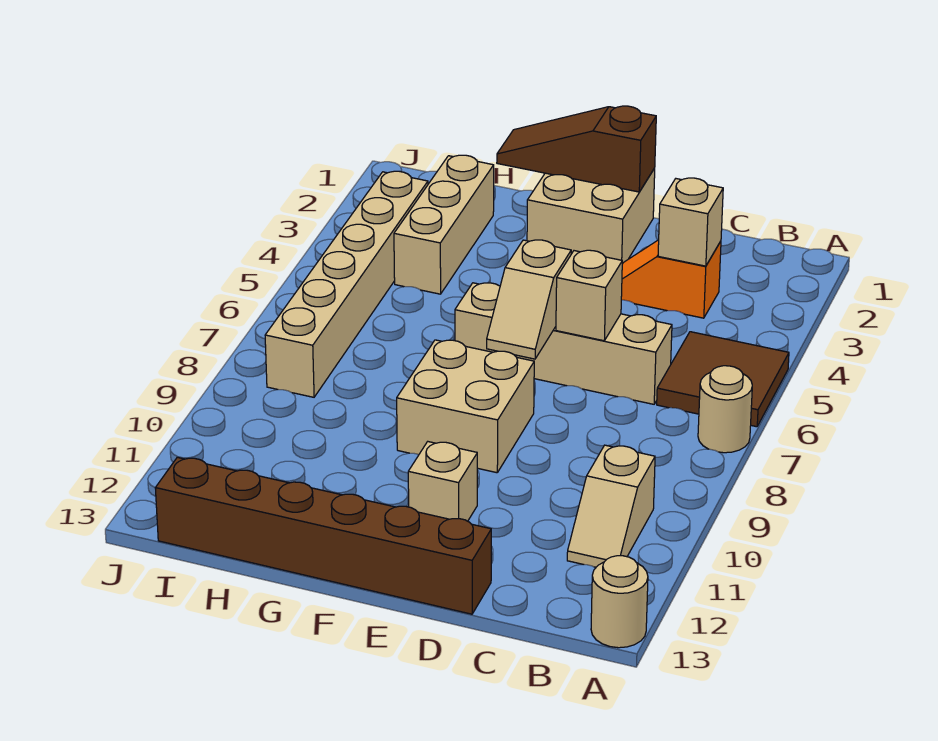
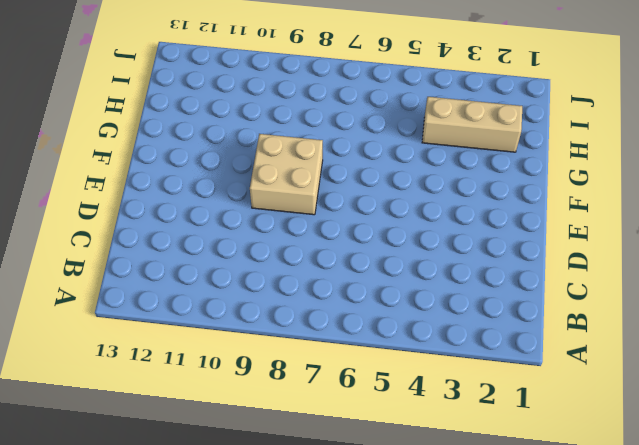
none -> brown 2x2 tile [657,332,789,427]
none -> tan 1x1 round brick [698,366,752,453]
none -> tan 1x1 round brick [591,556,648,648]

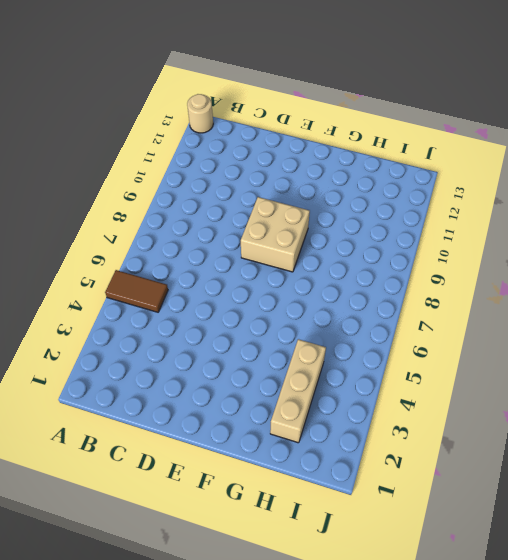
brown 1x2 tile [105,270,168,312] -> brown 2x2 tile [657,332,789,427]
none -> tan 1x1 round brick [698,366,752,453]
none -> tan 1x2 slope [567,445,655,567]
none -> orange 1x2 slope [621,240,721,318]

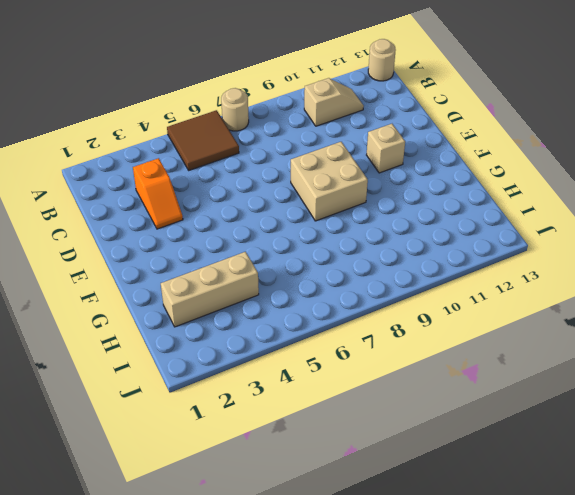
none -> tan 1x4 brick [455,283,672,404]
none -> brown 1x6 brick [155,457,491,614]
none -> tan 2x2 brick [527,169,655,264]

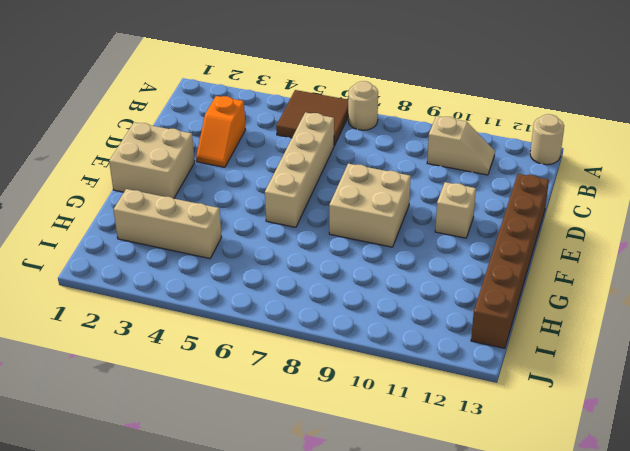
none -> tan 1x6 brick [265,171,428,397]
none -> tan 1x1 brick [658,178,723,266]
none -> tan 1x1 brick [556,250,622,341]

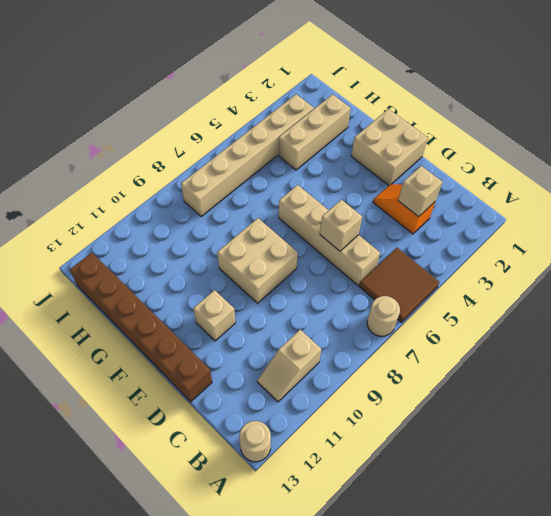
none -> brown 1x3 slope [497,106,656,192]
none -> tan 1x2 slope [487,240,571,359]

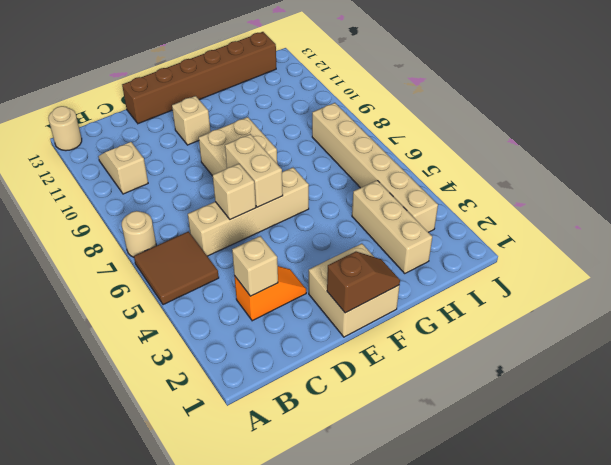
brown 1x2 slope [327,252,400,313] -> brown 1x3 slope [497,106,656,192]
tan 1x2 brick [225,134,283,207] -> tan 1x2 slope [487,240,571,359]

